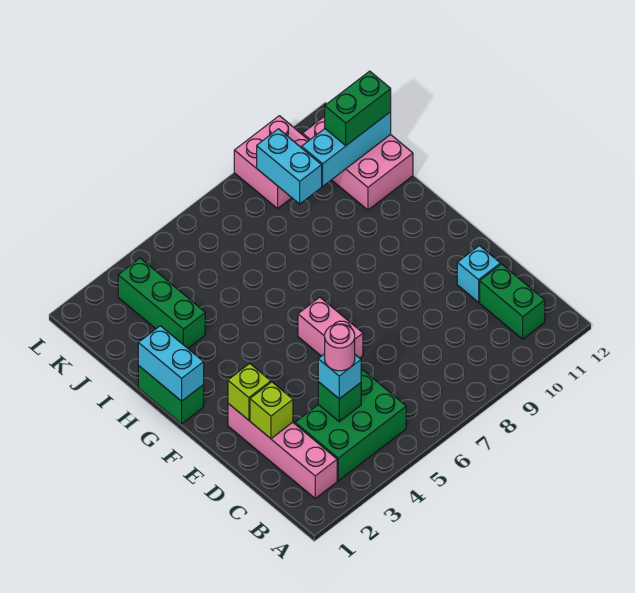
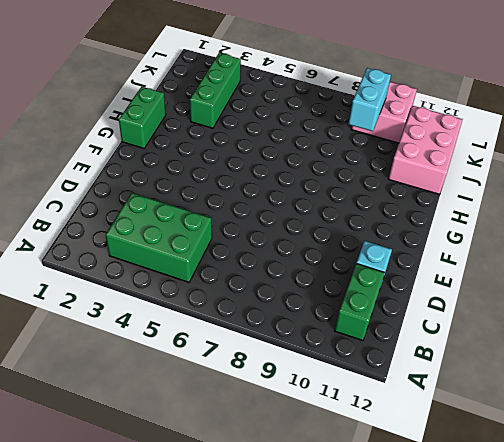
none -> pink 1x4 brick [228,403,337,498]
none -> pink 1x2 brick [298,297,363,358]
none -> green 1x1 brick [318,382,361,422]

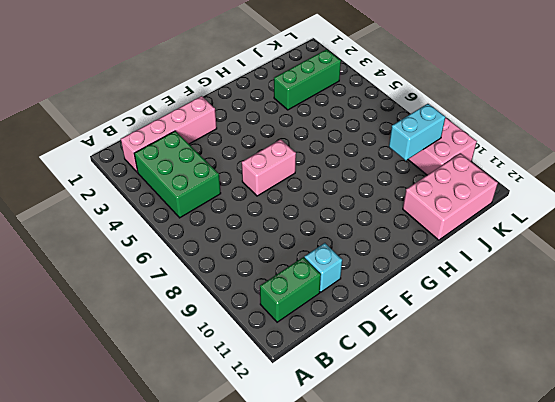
none -> green 1x2 brick [138,366,204,424]
none -> green 1x1 brick [318,382,361,422]
none -> lime 1x1 brick [250,382,293,439]

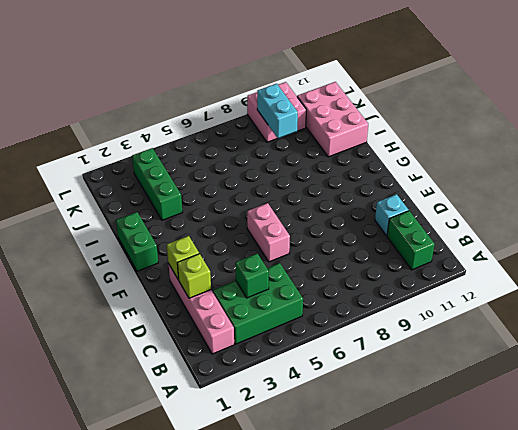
none -> cyan 1x2 brick [138,326,204,401]
none -> cyan 1x3 brick [302,112,391,186]
none -> cyan 1x1 brick [318,354,361,399]

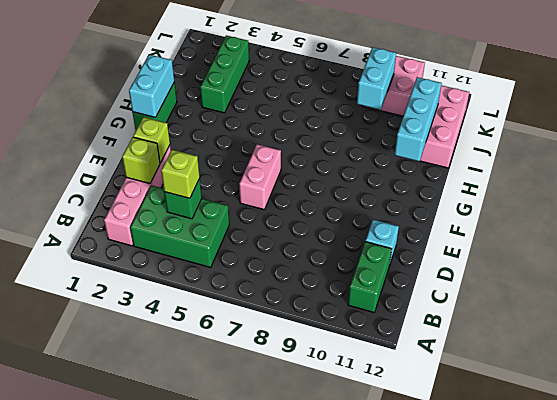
lime 1x1 brick [161,150,200,198] -> cyan 1x1 brick [318,354,361,399]
cyan 1x3 brick [395,77,442,161] -> cyan 1x3 brick turned to [302,112,391,186]
none -> green 1x2 brick [325,71,391,146]
none -> pink 1x1 round brick [325,324,355,371]

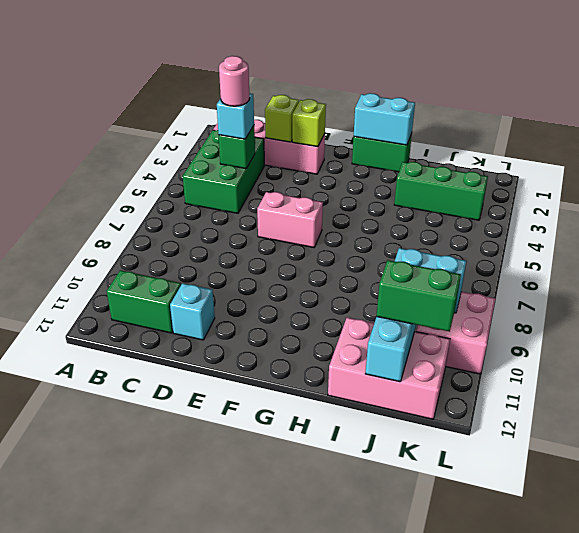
green 1x2 brick [377,260,461,332] -> green 1x2 brick turned to [325,71,391,146]

